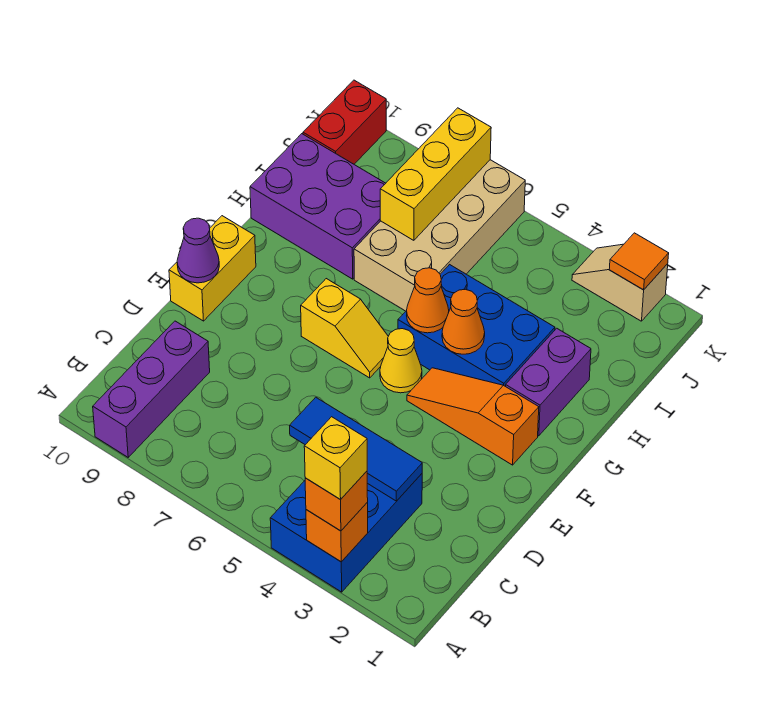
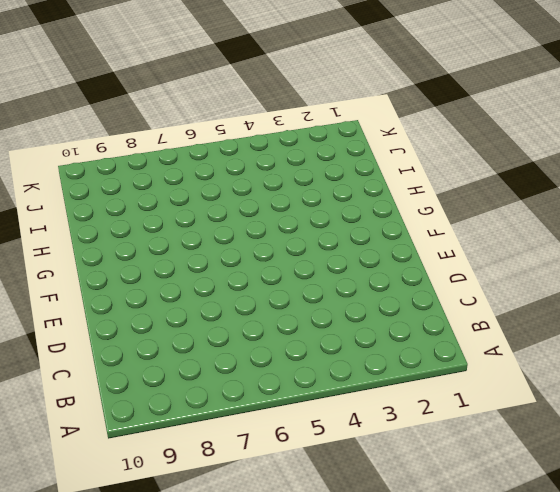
none -> blue 2x3 brick [270,474,422,592]
none -> purple 1x3 brick [93,321,210,457]
none -> yellow 1x2 brick [169,216,256,321]

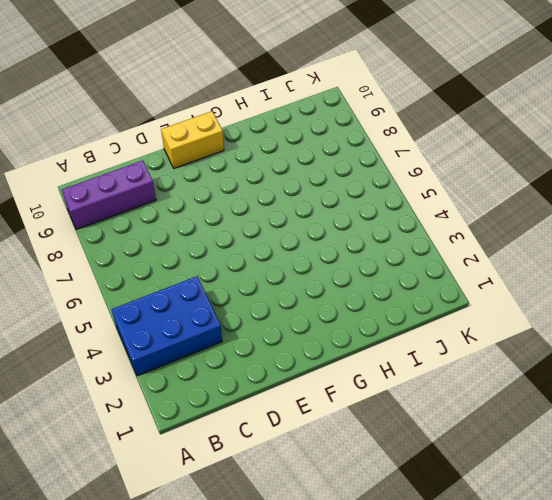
none -> orange 1x3 slope [407,368,539,465]
none -> yellow 1x1 cone [380,329,422,393]
none -> yellow 1x2 slope [301,279,388,378]

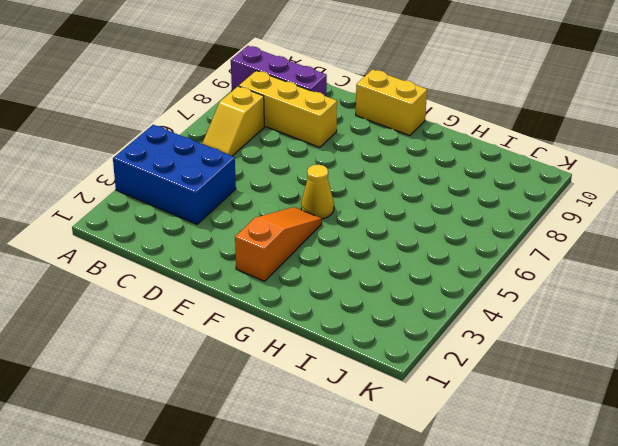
yellow 1x2 slope [202,86,264,156] -> yellow 1x2 slope moved to [301,279,388,378]
yellow 1x3 brick [239,71,337,148] -> yellow 1x3 brick moved to [380,108,491,240]
none -> purple 1x2 brick [506,328,591,436]
none -> blue 2x3 brick [398,265,555,386]
none -> tan 2x4 brick [354,160,525,311]

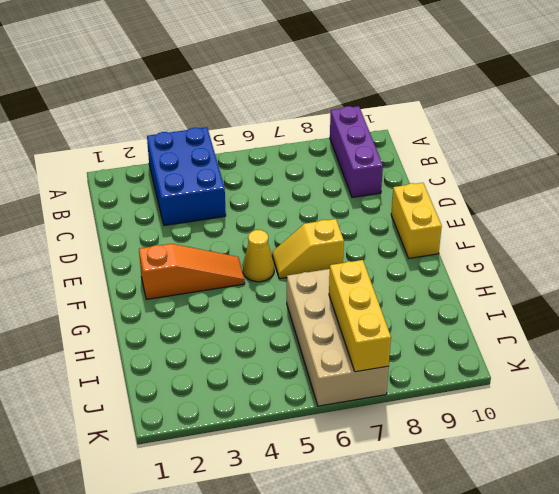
none -> purple 1x2 brick [506,328,591,436]
none -> blue 2x3 brick [398,265,555,386]
none -> purple 2x3 brick [250,134,386,279]

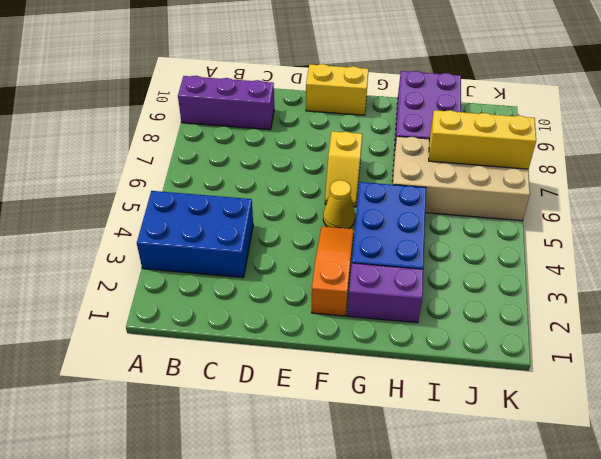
none -> red 1x2 brick [303,80,386,164]
none -> tan 1x2 slope [572,244,668,321]
none -> orange 1x1 brick [306,503,368,562]

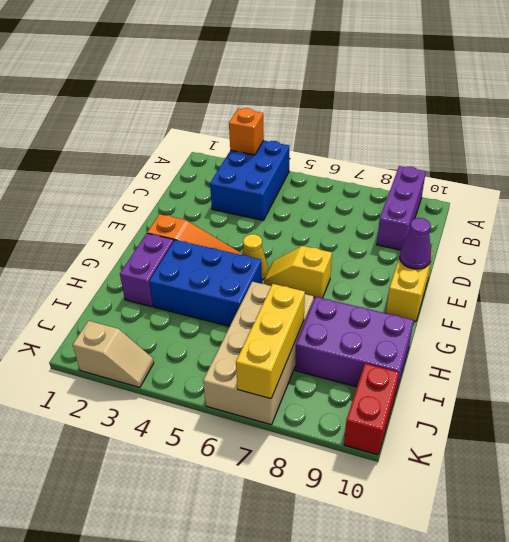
none -> blue 1x3 tile [290,397,422,501]
none -> orange 1x1 cone [442,289,485,354]
none -> orange 1x1 cone [407,268,449,333]

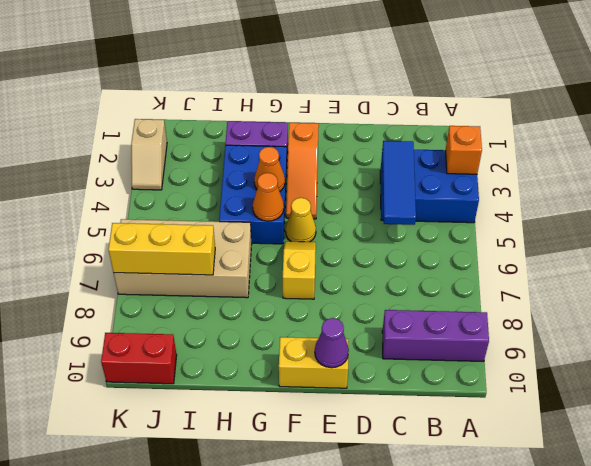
none -> purple 2x3 brick [250,134,386,279]
none -> orange 1x1 tile [609,233,669,290]
none -> orange 1x1 brick [305,471,368,531]

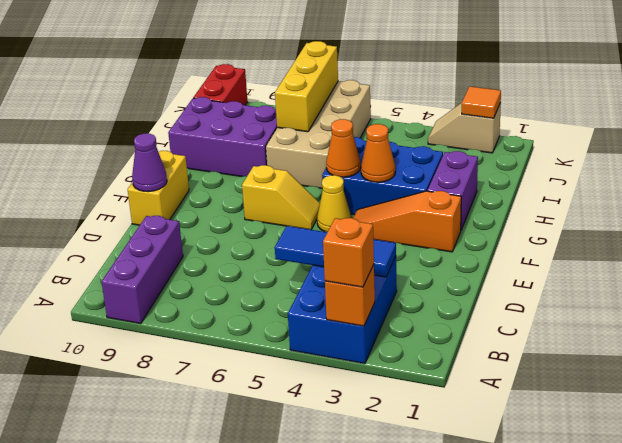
none -> yellow 1x1 brick [304,417,367,500]

